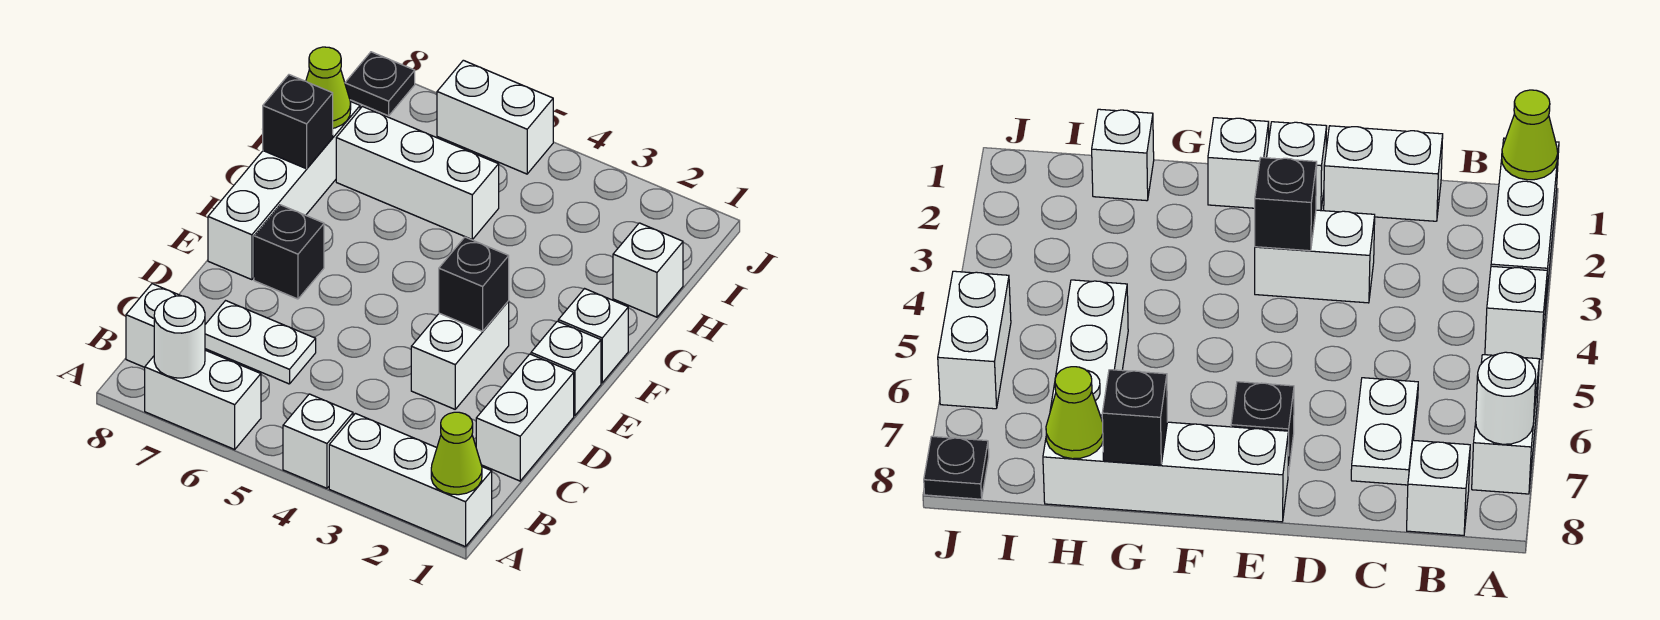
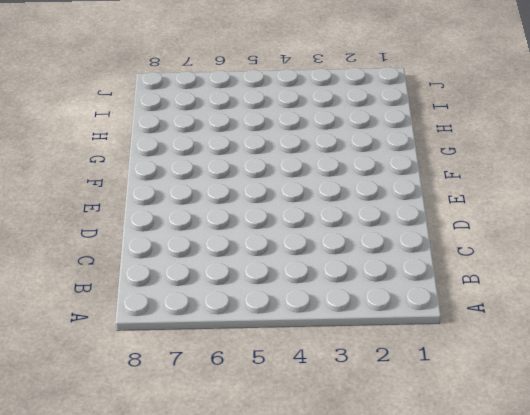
none -> white 1x3 brick [329,414,492,547]
none -> white 1x1 brick [283,394,353,488]
none -> white 1x2 brick [145,350,261,449]

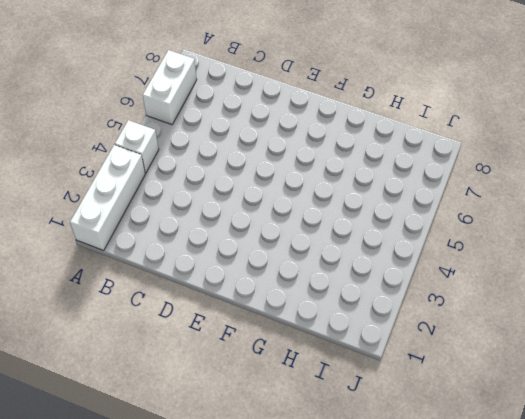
none -> white 1x1 brick [126,284,181,367]
none -> white 1x2 brick [476,354,574,481]
none -> white 1x2 plate [205,301,316,384]

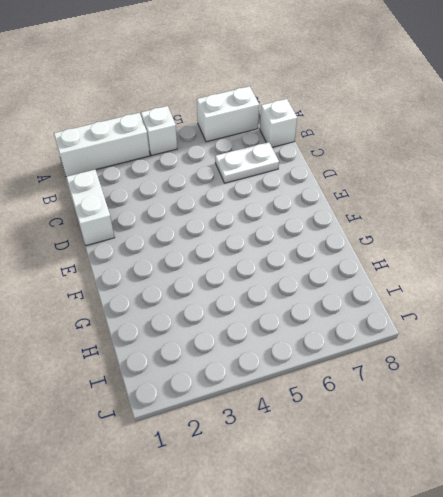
none -> white 1x2 brick [411,301,509,409]
none -> white 1x1 brick [531,321,601,416]
none -> black 1x1 brick [254,205,324,299]

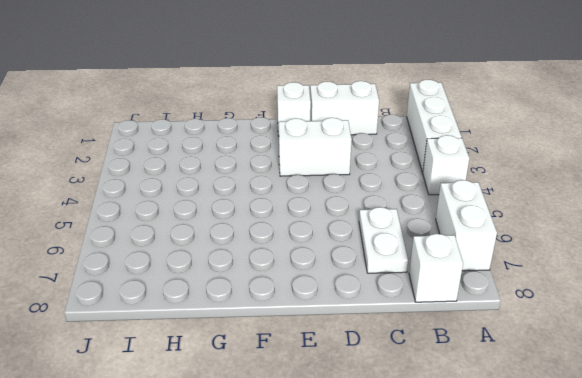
none -> black 1x1 brick [254,205,324,299]
none -> white 1x4 brick [208,101,360,280]
none -> white 1x1 brick [558,289,628,383]

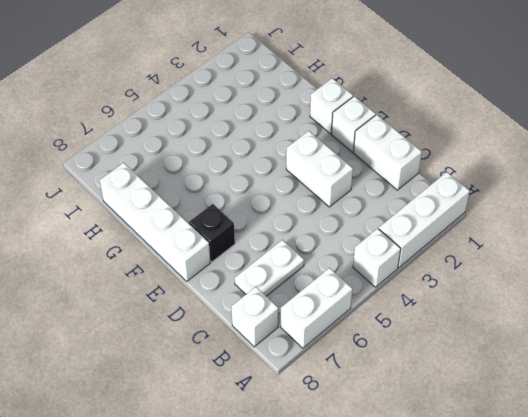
none -> white 1x1 brick [613,223,683,317]
none -> white 1x3 brick [336,107,499,240]
none -> white 1x2 brick [437,60,553,174]

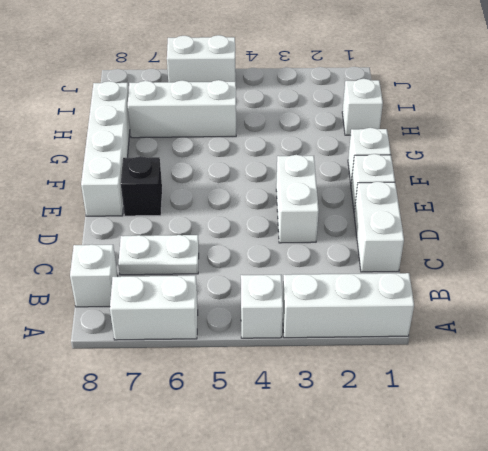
none -> black 1x1 plate [345,52,415,116]
none -> lime 1x1 cone [431,412,482,495]
none -> white 1x1 round brick [154,296,205,378]

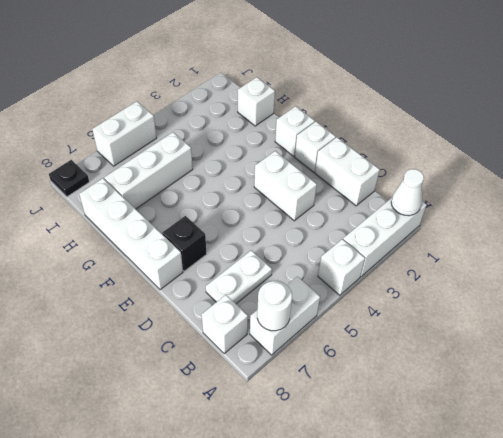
white 1x1 cone [391,169,424,216] -> lime 1x1 cone [431,412,482,495]
none -> black 1x1 brick [439,237,509,331]
none -> black 1x1 brick [263,75,333,169]
none -> lime 1x1 cone [306,47,351,128]

